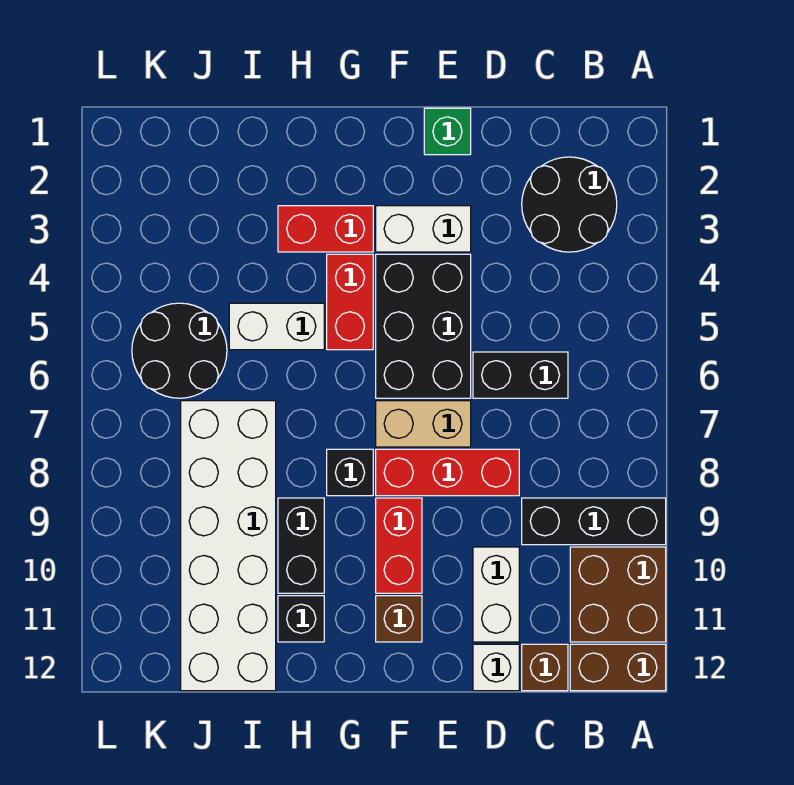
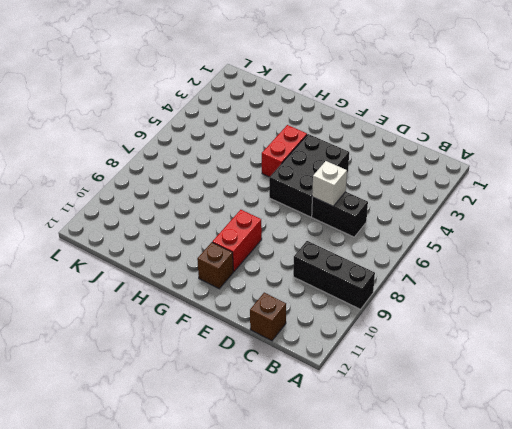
white 1x1 brick [312,161,347,206] -> white 1x1 brick moved to [473,644,519,691]
none -> brown 2x2 brick [570,547,666,642]
none -> brown 1x2 brick [570,644,666,691]
none -> black 2x2 round brick [522,157,617,252]

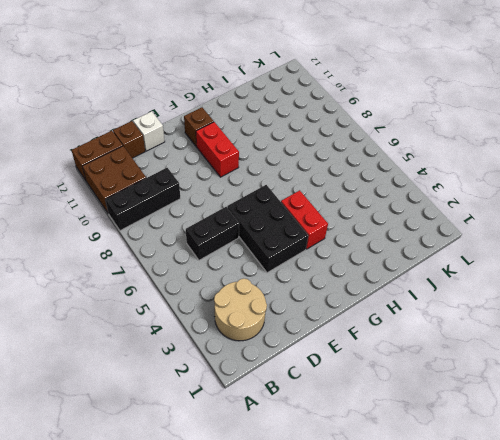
tan 2x2 round brick [214,279,267,341] -> black 2x2 round brick [522,157,617,252]
none -> red 1x3 brick [376,449,519,496]
none -> white 1x2 brick [473,547,519,642]
none -> green 1x1 brick [424,108,471,155]

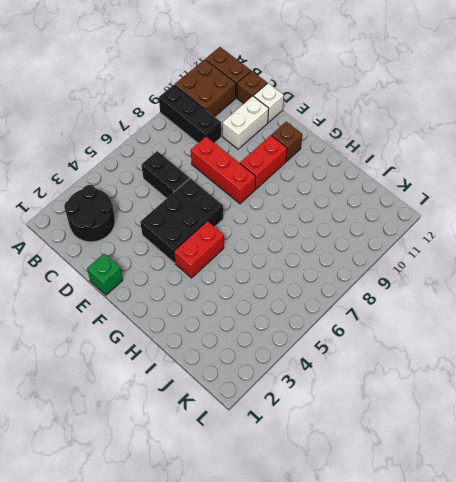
none -> white 1x2 brick [376,206,471,252]
none -> tan 1x2 brick [376,401,471,447]
none -> red 1x2 brick [278,206,373,252]

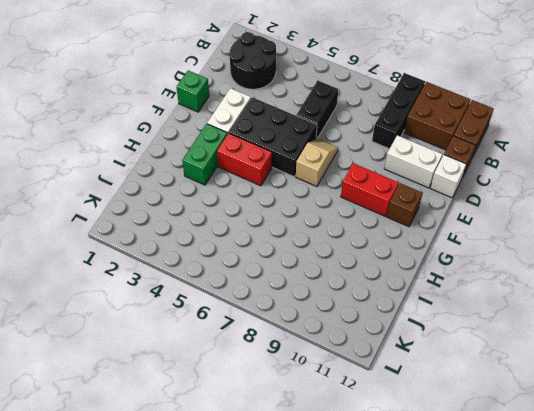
tan 1x2 slope [296,139,338,187] -> tan 1x2 brick [376,401,471,447]
green 1x2 brick [182,124,228,185] -> red 1x2 brick [278,206,373,252]
none -> red 1x3 brick [376,449,519,496]
none -> black 1x1 brick [327,449,373,496]
none -> white 1x2 brick [229,303,324,350]

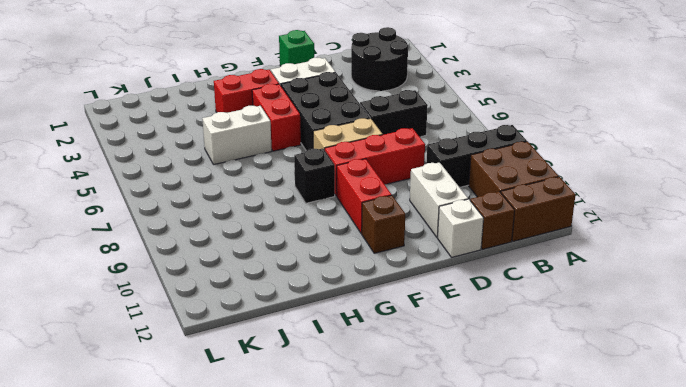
none -> black 1x2 brick [278,498,324,593]
none -> black 1x1 brick [278,596,324,642]
none -> white 2x6 brick [181,401,276,691]

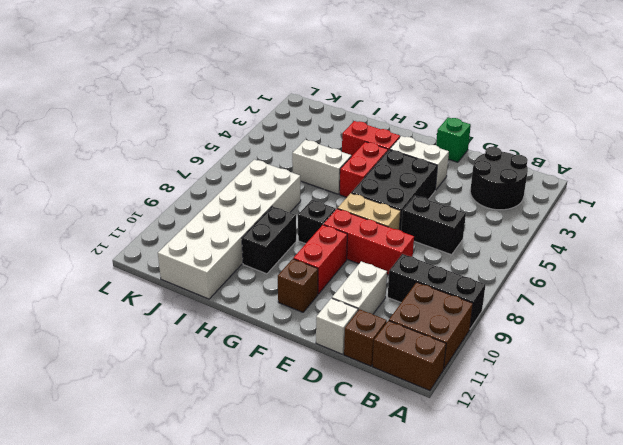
none -> black 1x1 brick [278,596,324,642]
none -> black 2x2 round brick [132,303,227,398]

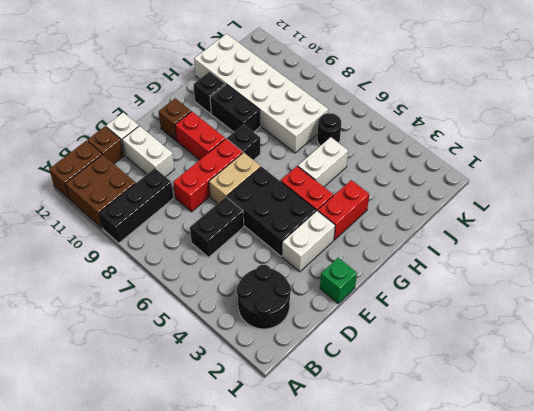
black 1x1 round brick [317,113,341,146] -> black 2x2 round brick [132,303,227,398]

